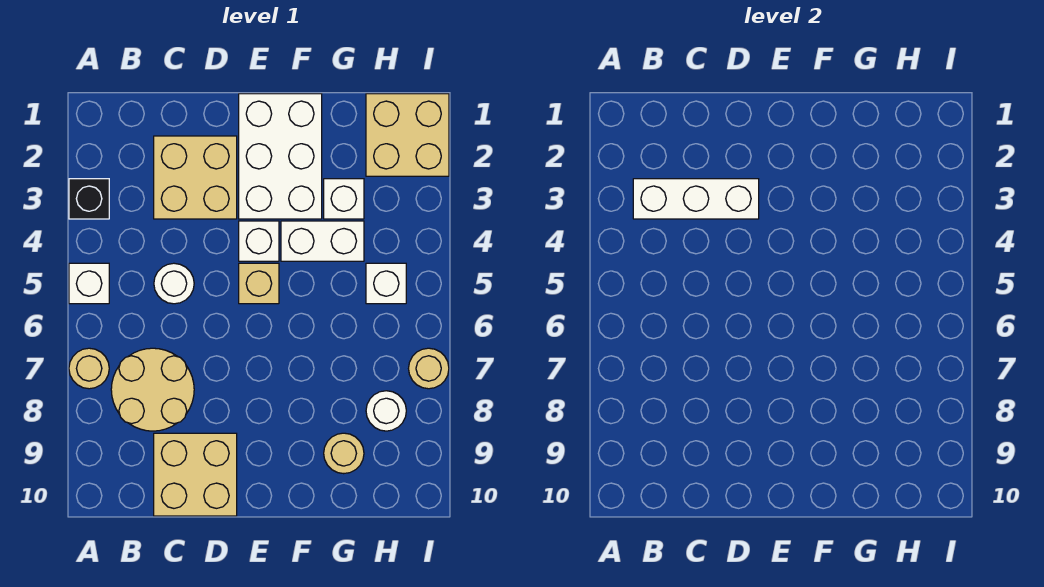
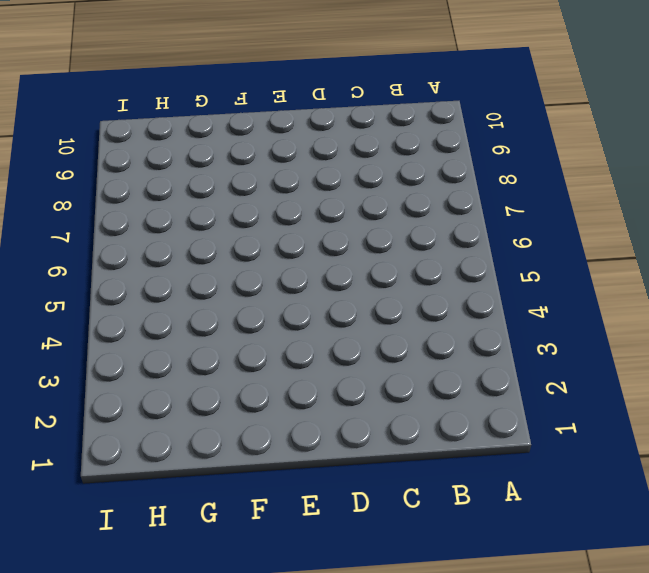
none -> black 1x1 brick [69,179,109,219]
none -> white 1x1 brick [69,263,109,304]
none -> tan 1x1 round brick [69,348,109,389]

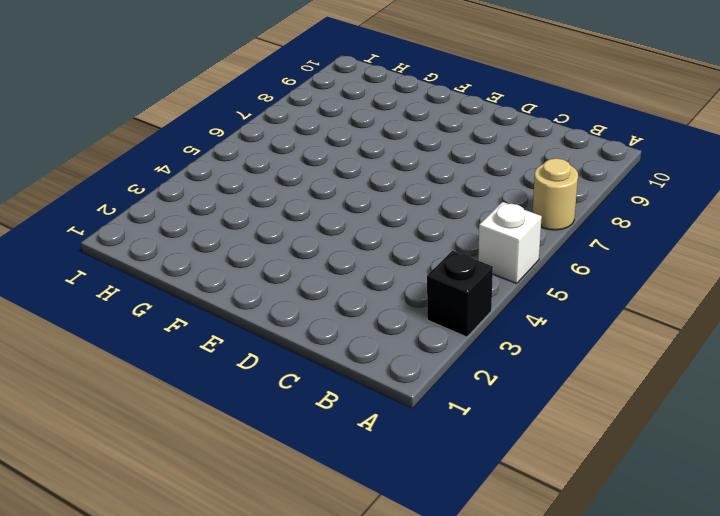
none -> tan 2x2 round brick [111,348,194,431]
none -> tan 2x2 brick [154,136,237,219]
none -> white 1x1 round brick [154,263,194,304]

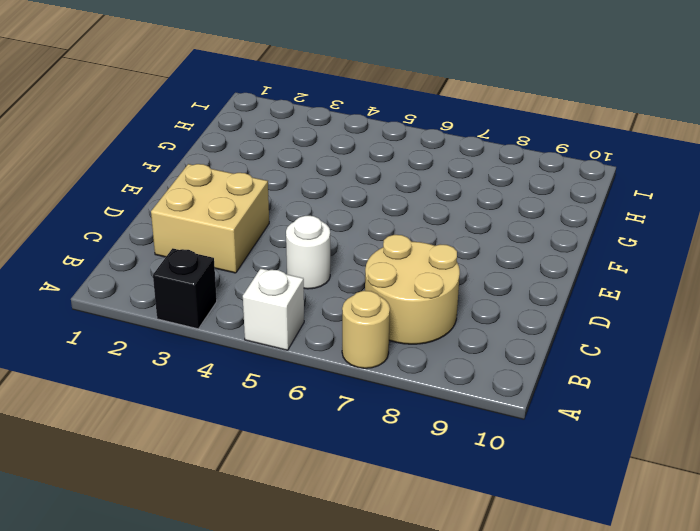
none -> tan 2x2 brick [154,433,237,516]
none -> white 2x3 brick [239,94,322,219]
none -> white 1x1 brick [239,221,279,261]

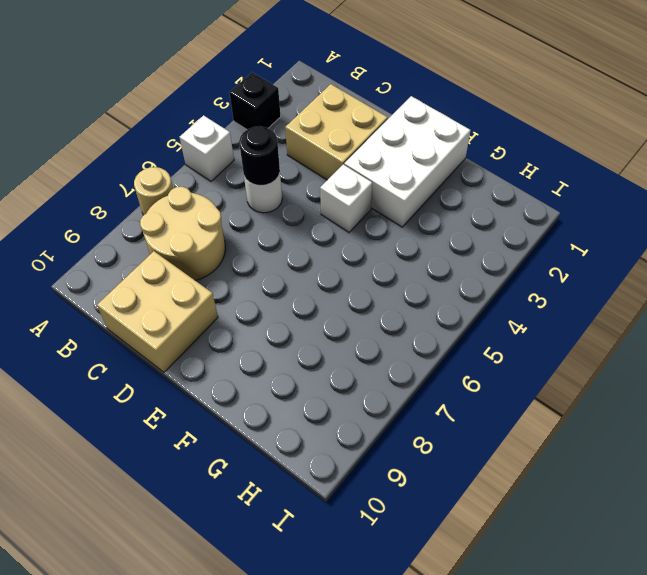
black 1x1 round brick [239,126,280,186] -> none
none -> tan 1x1 brick [239,263,279,304]
none -> white 1x2 brick [281,221,364,261]
none -> white 1x1 brick [324,179,364,219]

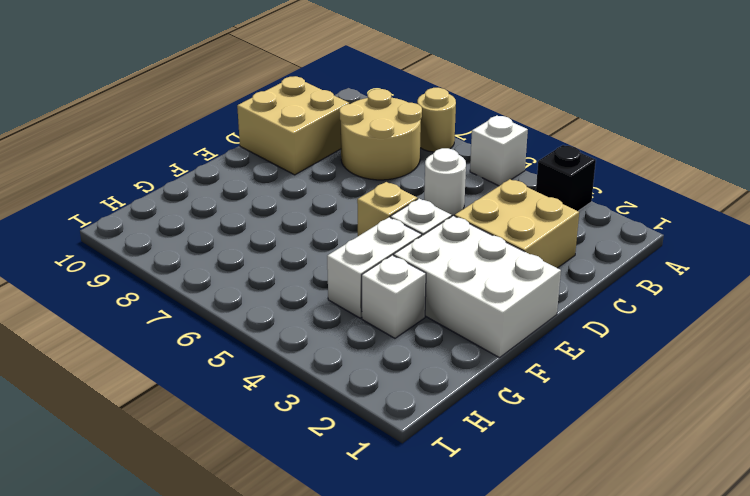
none -> tan 1x1 round brick [324,433,364,474]
none -> tan 2x2 brick [366,94,449,176]
none -> white 1x1 brick [366,263,406,304]

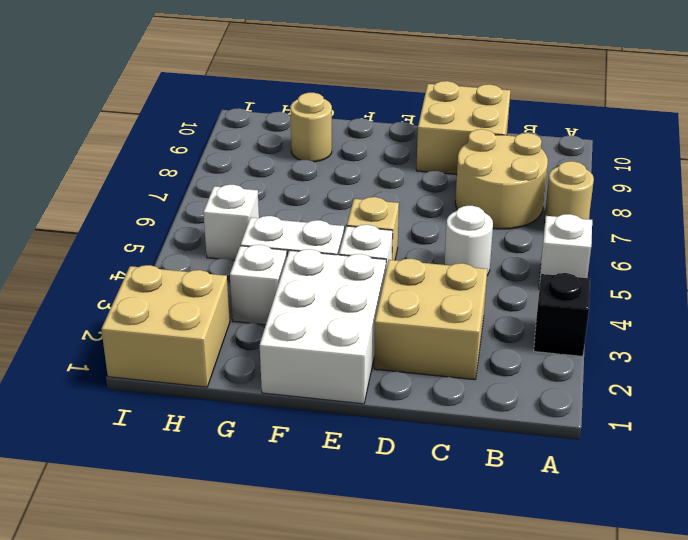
none -> white 1x1 round brick [366,391,406,431]
none -> tan 1x1 round brick [409,348,449,389]
none -> white 1x3 brick [633,179,759,219]

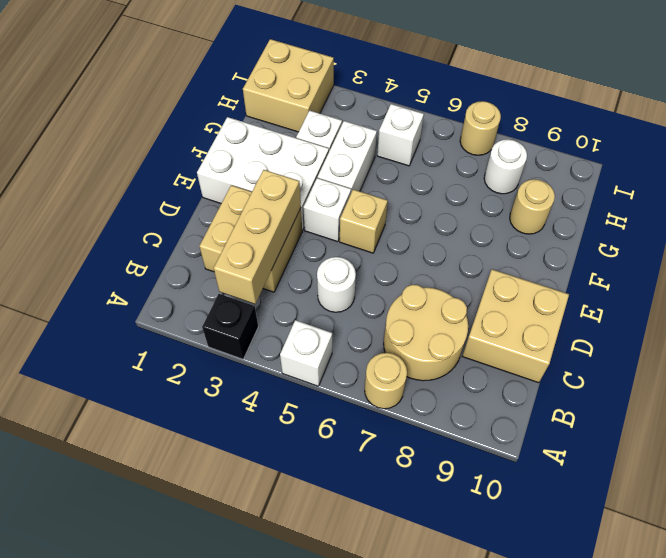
tan 1x3 brick [214,170,301,304] -> white 1x3 brick [633,179,759,219]

